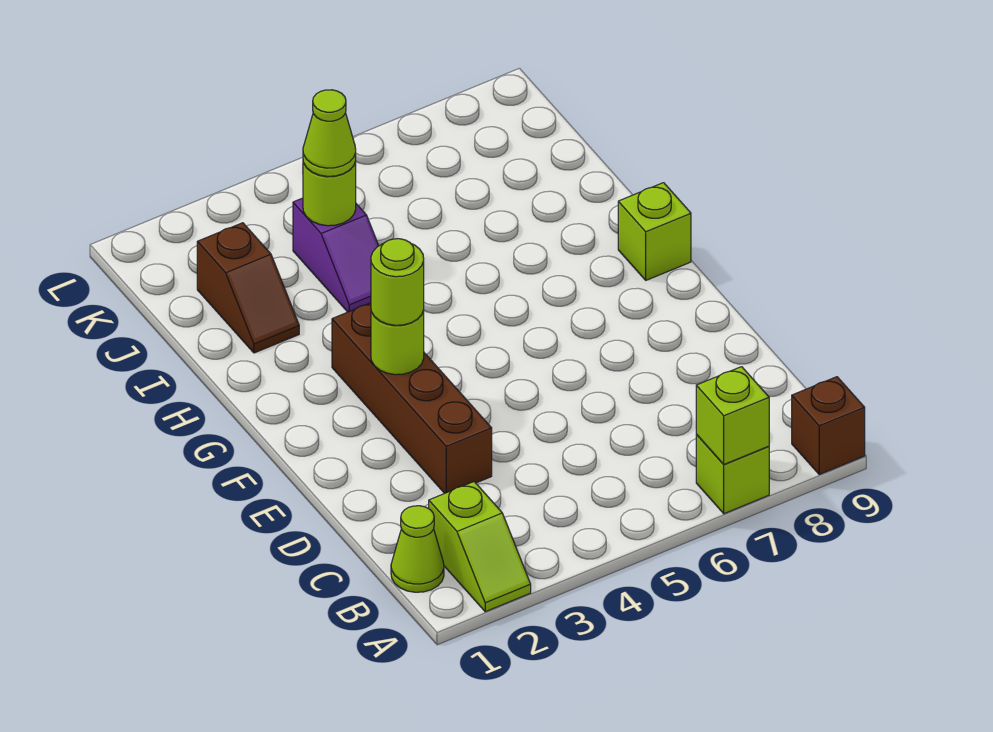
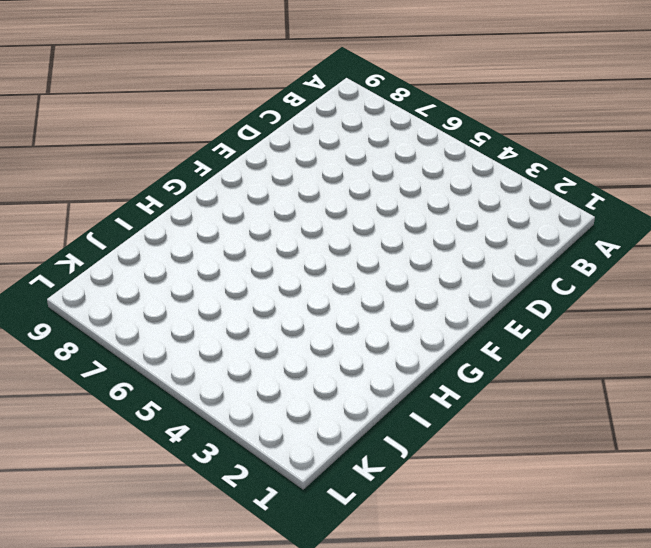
none -> lime 1x2 slope [429,482,531,612]
none -> lime 1x1 brick [696,435,769,514]
none -> brown 1x1 brick [792,377,865,474]

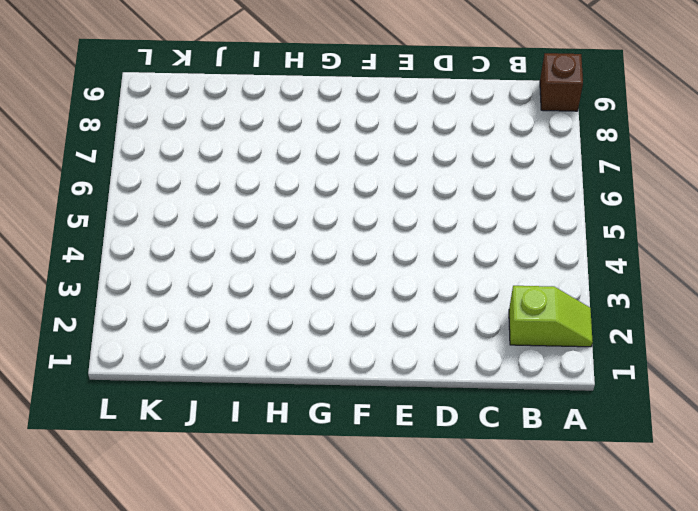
none -> lime 1x1 brick [696,435,769,514]
none -> lime 1x1 cone [391,506,444,592]
none -> brown 1x4 brick [332,303,492,493]

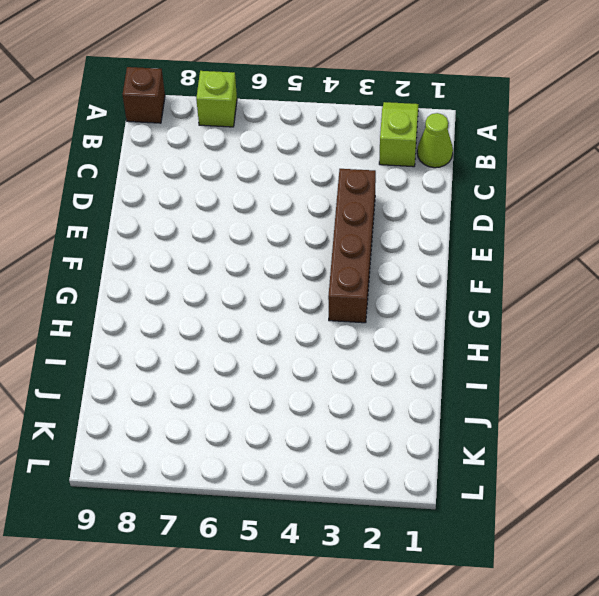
none -> lime 1x1 brick [618,183,691,280]
none -> brown 1x2 slope [197,223,299,353]
none -> purple 1x2 slope [293,198,379,312]

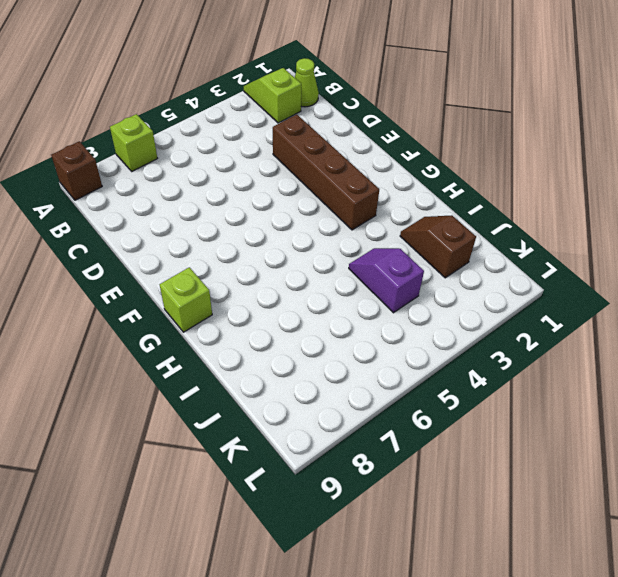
none -> lime 1x1 brick [696,367,769,464]
none -> lime 1x1 round brick [371,310,424,375]
none -> lime 1x1 round brick [303,161,356,226]

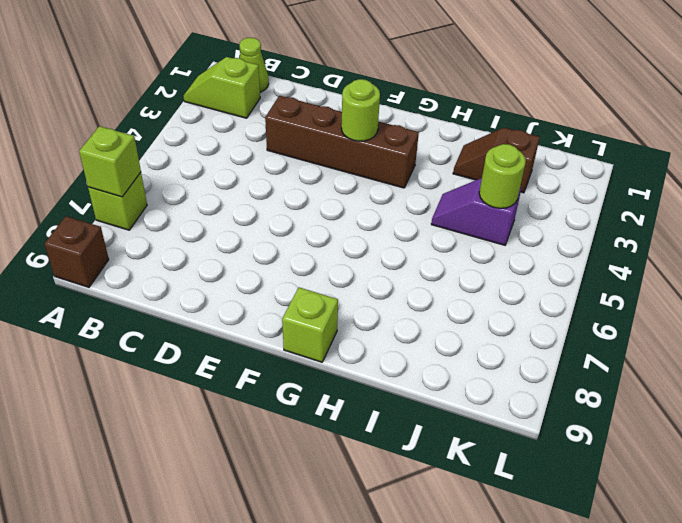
none -> lime 1x1 round brick [371,239,424,325]
none -> lime 1x1 cone [303,90,356,176]

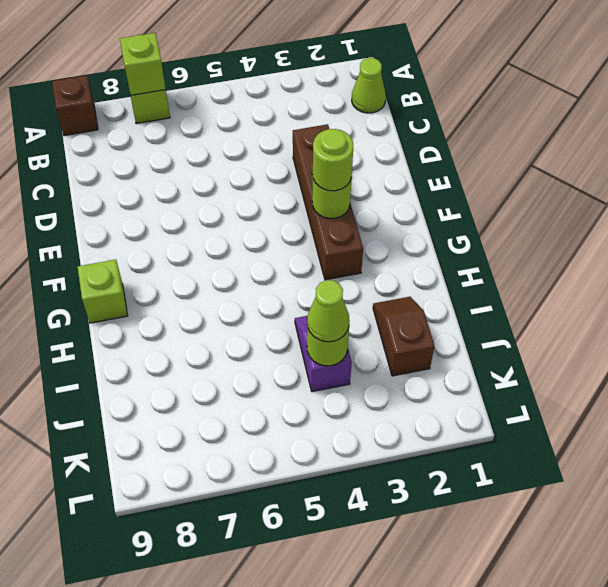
none -> lime 1x2 slope [429,482,531,612]

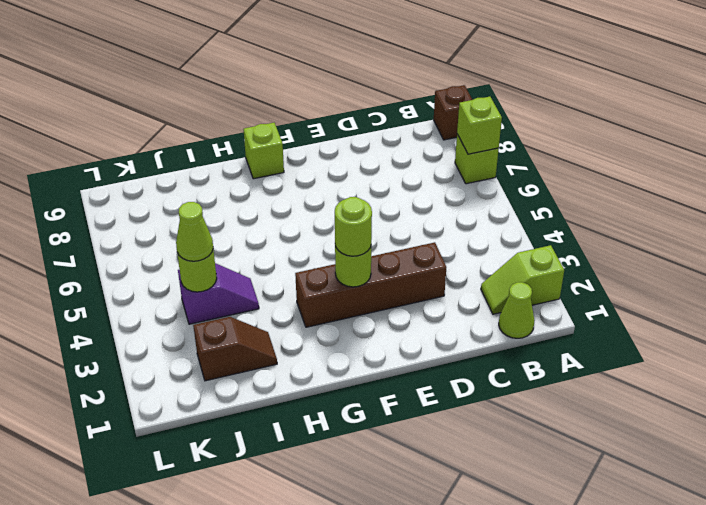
lime 1x2 slope [481,245,564,314] -> lime 1x2 slope turned to [429,482,531,612]

